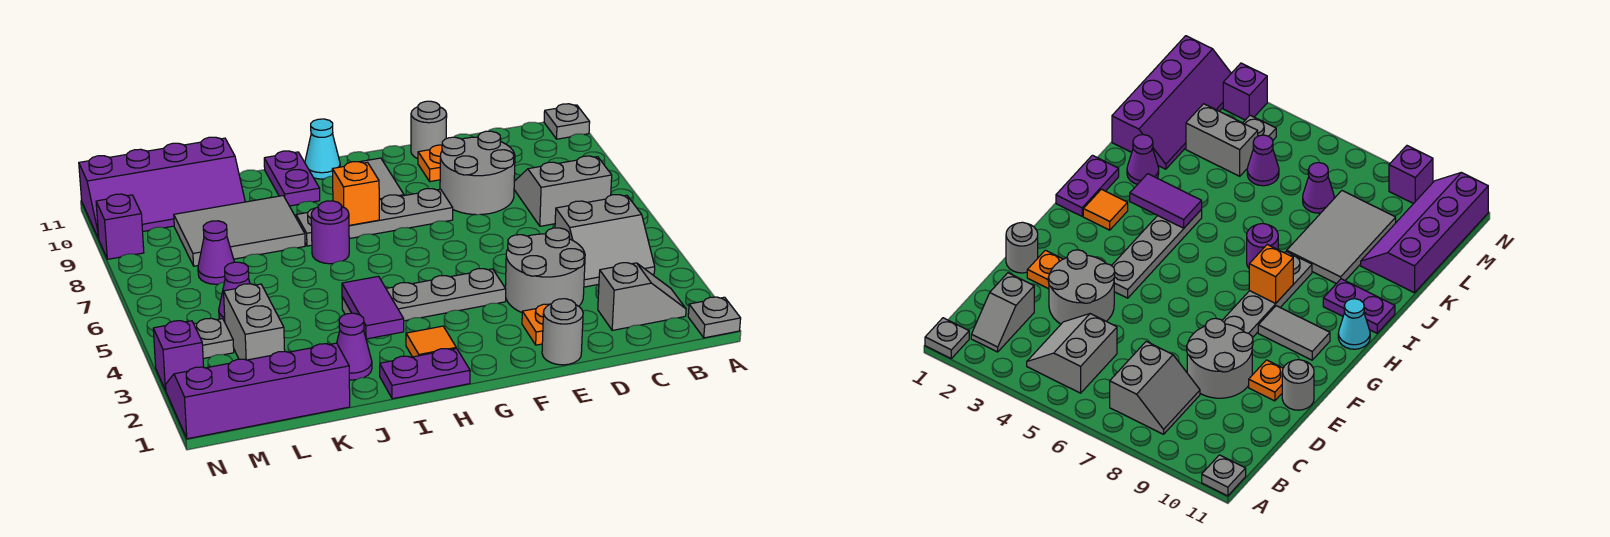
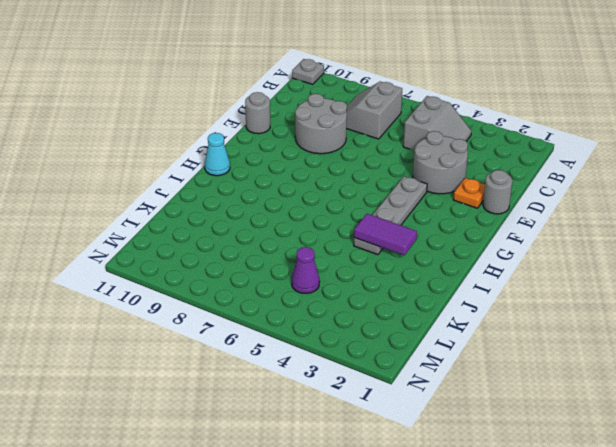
none -> grey 1x1 plate [688,297,741,338]
none -> grey 1x2 slope [598,263,686,330]
none -> orange 1x1 plate [418,145,442,182]
none -> grey 1x4 plate [296,189,453,246]

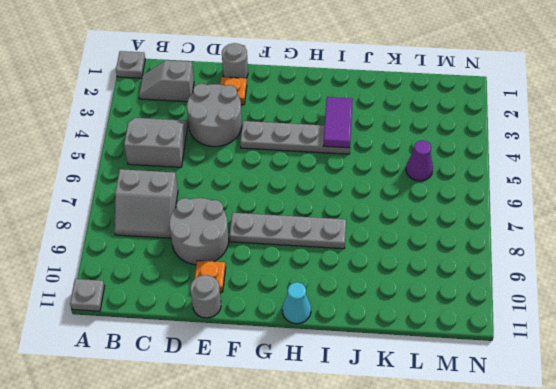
none -> grey 1x2 tile [361,158,404,200]
none -> purple 1x2 plate [380,349,470,399]
none -> orange 1x1 tile [406,326,456,357]
none -> purple 1x1 round brick [311,201,349,264]

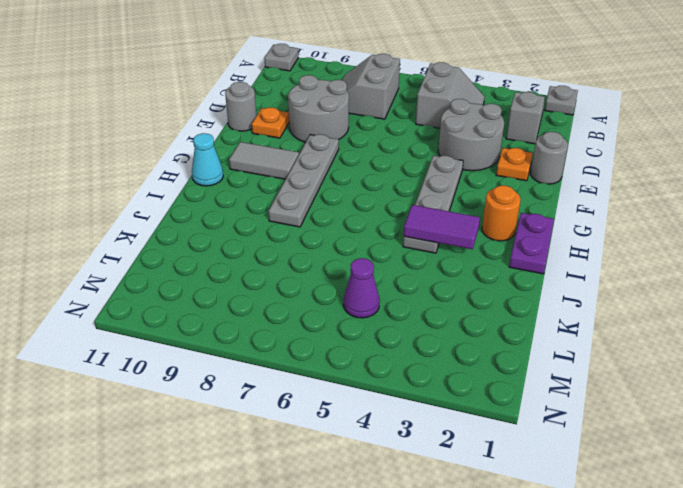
orange 1x1 round brick [482,186,520,241] -> orange 1x1 tile [406,326,456,357]
none -> purple 1x1 round brick [311,201,349,264]
none -> purple 1x2 plate [264,151,320,206]
none -> purple 1x1 cone [337,313,372,380]
none -> grey 2x3 tile [174,196,305,266]

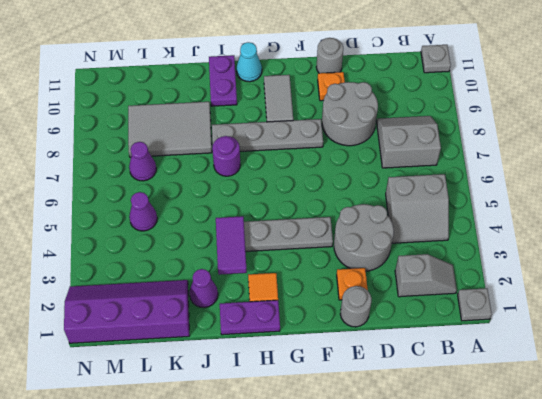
none -> purple 2x4 slope [79,137,245,239]
none -> grey 1x2 brick [224,284,285,360]
none -> grey 1x1 plate [194,318,234,359]
none -> purple 1x1 brick [153,321,204,390]

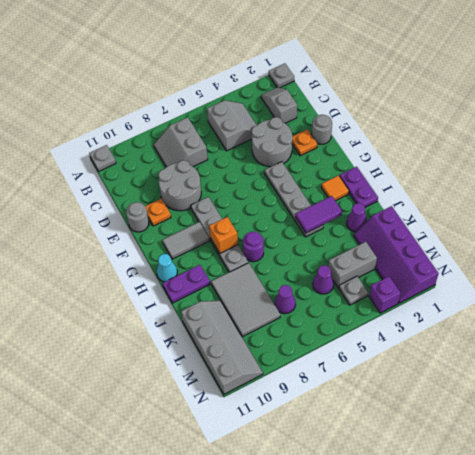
grey 2x4 slope [181,301,263,394] -> purple 2x4 slope [79,137,245,239]
none -> purple 1x1 brick [96,194,144,259]

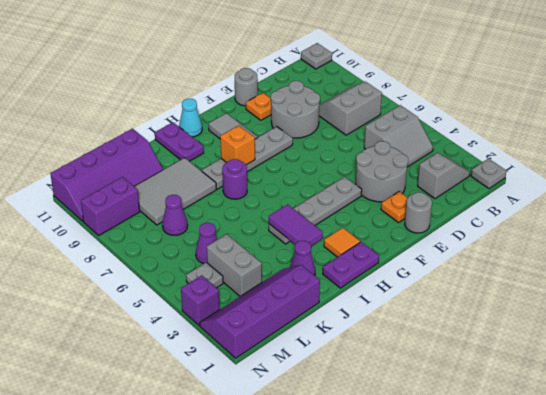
purple 1x2 brick [81,177,140,235] -> purple 1x1 brick [96,194,144,259]

